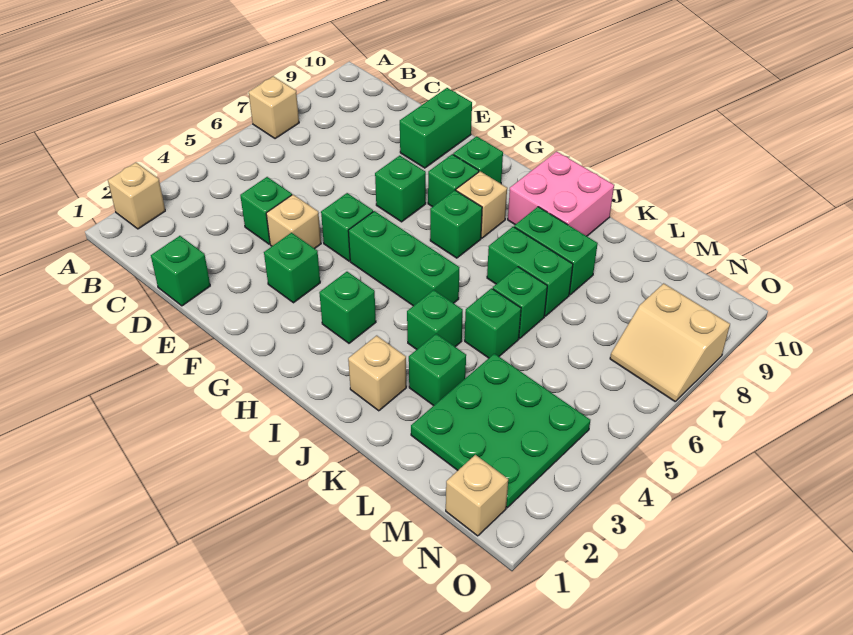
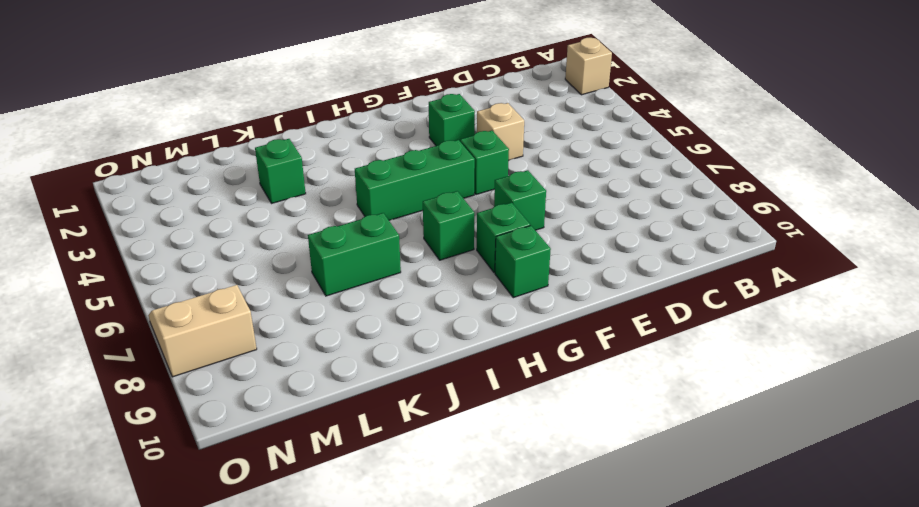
none -> tan 1x1 brick [249,76,299,139]
none -> green 1x1 brick [151,236,210,306]
none -> green 1x1 brick [240,177,292,244]

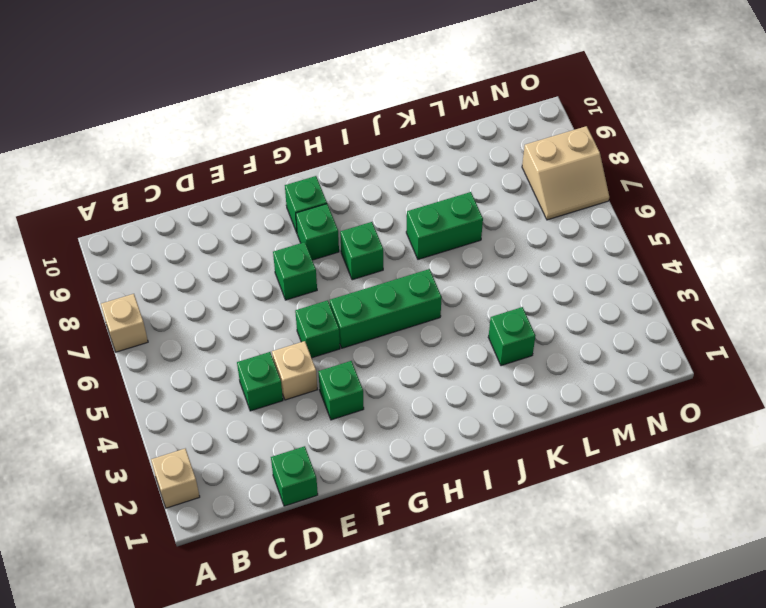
none -> green 1x2 brick [400,88,472,168]
none -> green 1x1 brick [319,272,376,343]
none -> tan 1x1 brick [456,171,507,238]

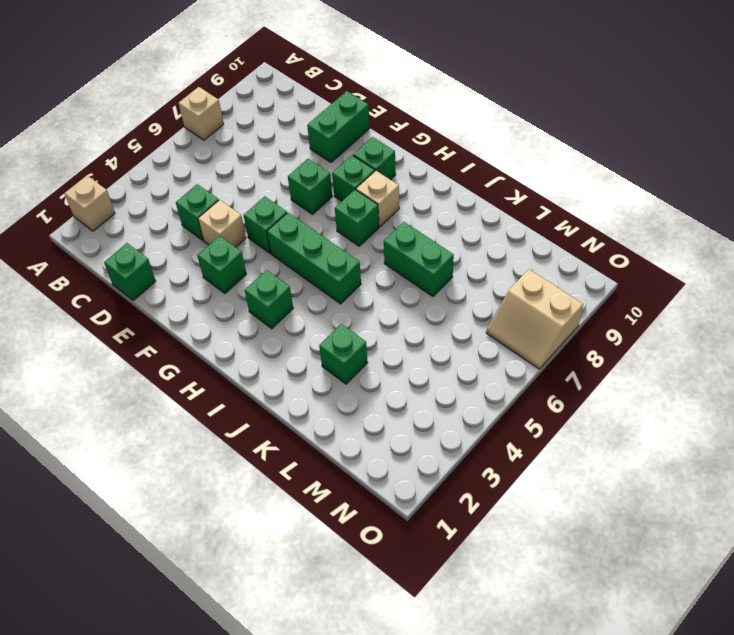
none -> pink 2x2 brick [508,151,614,236]
none -> tan 1x1 brick [348,336,406,411]
none -> green 1x1 brick [407,290,463,349]

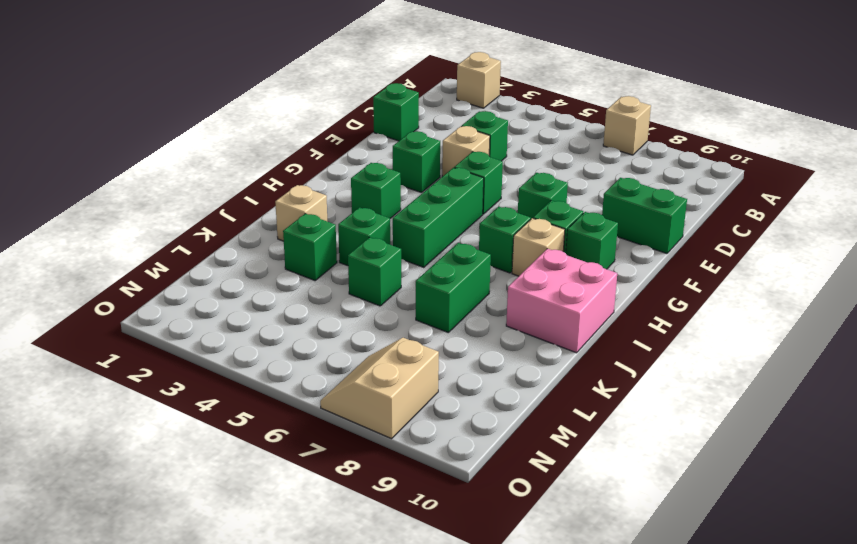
none -> green 1x2 brick [514,207,598,295]
none -> green 1x1 brick [493,267,547,338]
none -> green 3x3 plate [411,354,590,508]

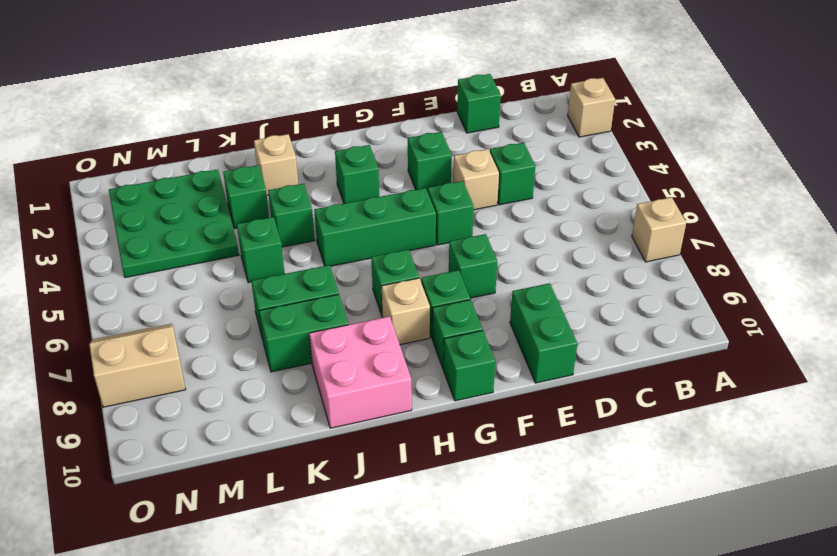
green 1x1 brick [443,330,495,401] -> green 1x1 brick moved to [493,267,547,338]
none -> tan 1x1 brick [446,455,508,536]

